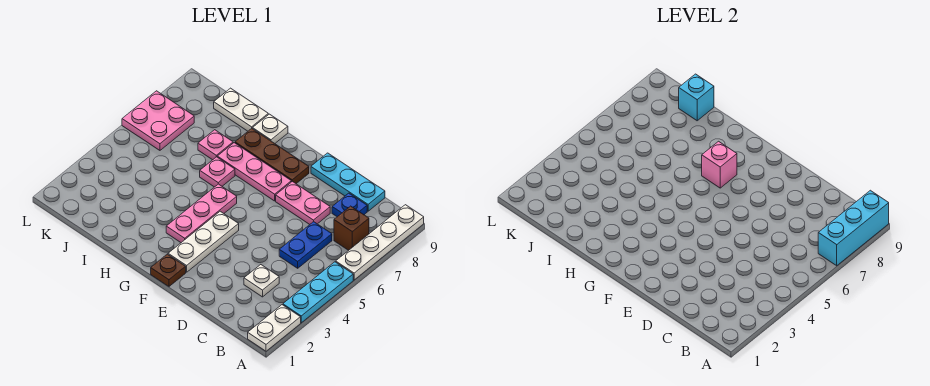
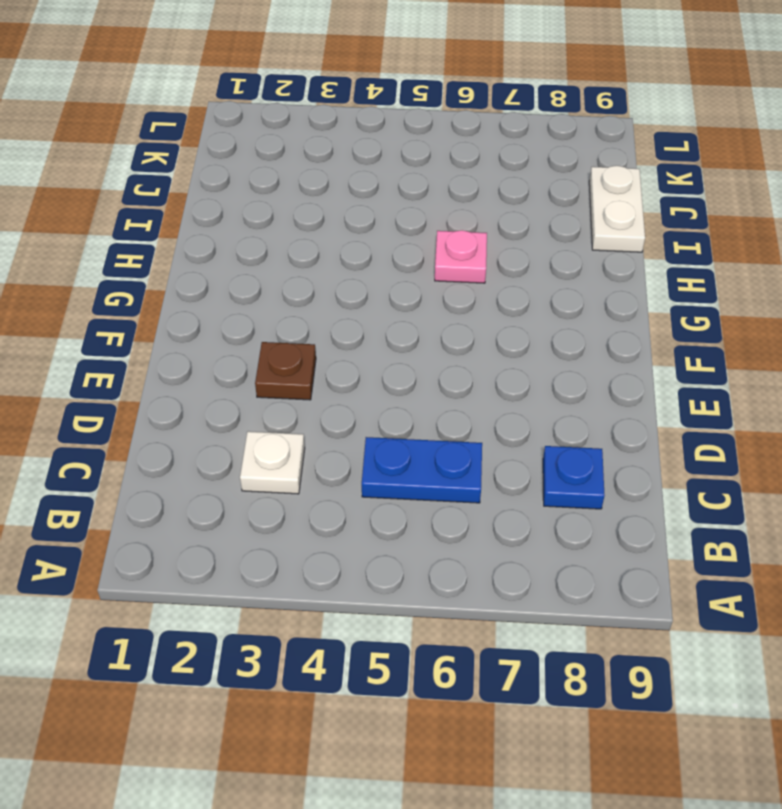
brown 1x1 plate [255,342,316,400] -> brown 1x1 plate moved to [151,254,186,286]
none -> white 1x2 plate [248,305,301,351]
none -> cyan 1x3 plate [283,262,353,323]
none -> white 1x4 plate [336,205,424,280]

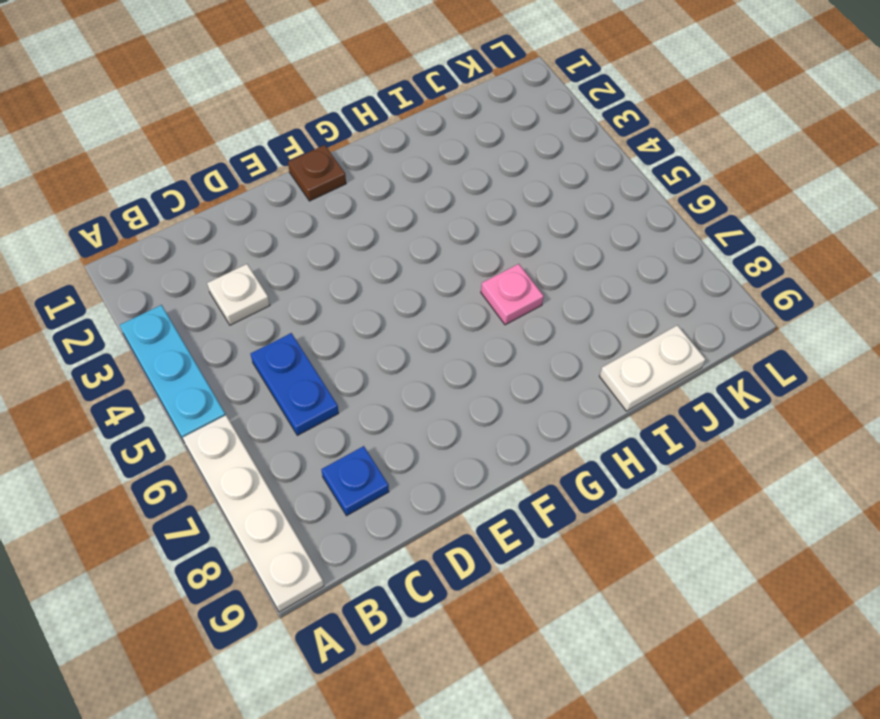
none -> white 1x2 plate [248,305,301,351]
none -> brown 1x1 brick [334,206,369,250]
none -> cyan 1x3 plate [311,153,385,211]

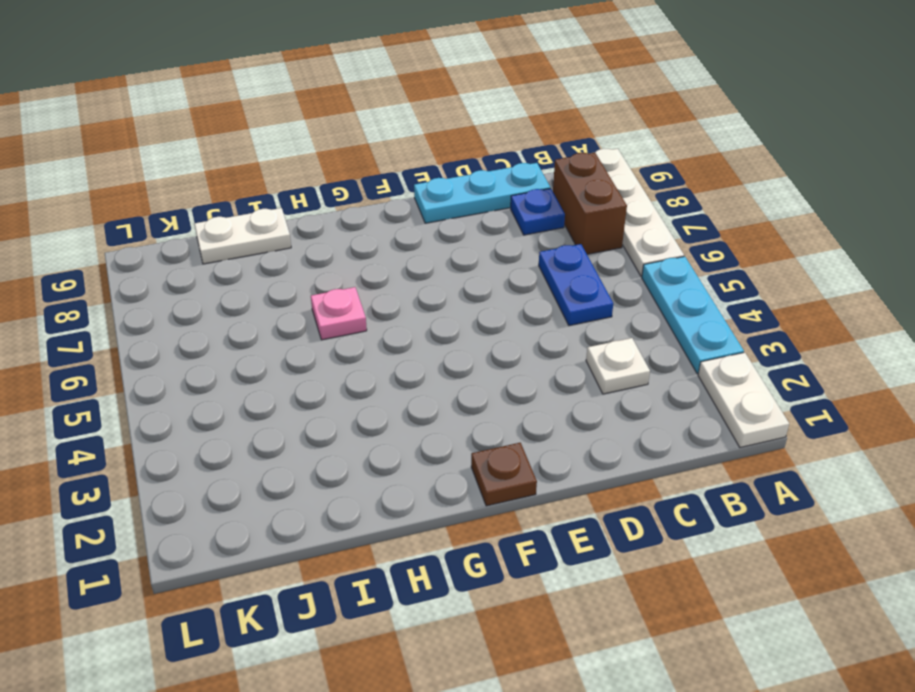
brown 1x2 brick [553,153,627,254] -> brown 1x1 brick [334,206,369,250]
none -> pink 1x2 plate [276,181,330,224]
none -> white 1x3 plate [168,211,239,272]
none -> pink 1x3 plate [217,143,291,201]

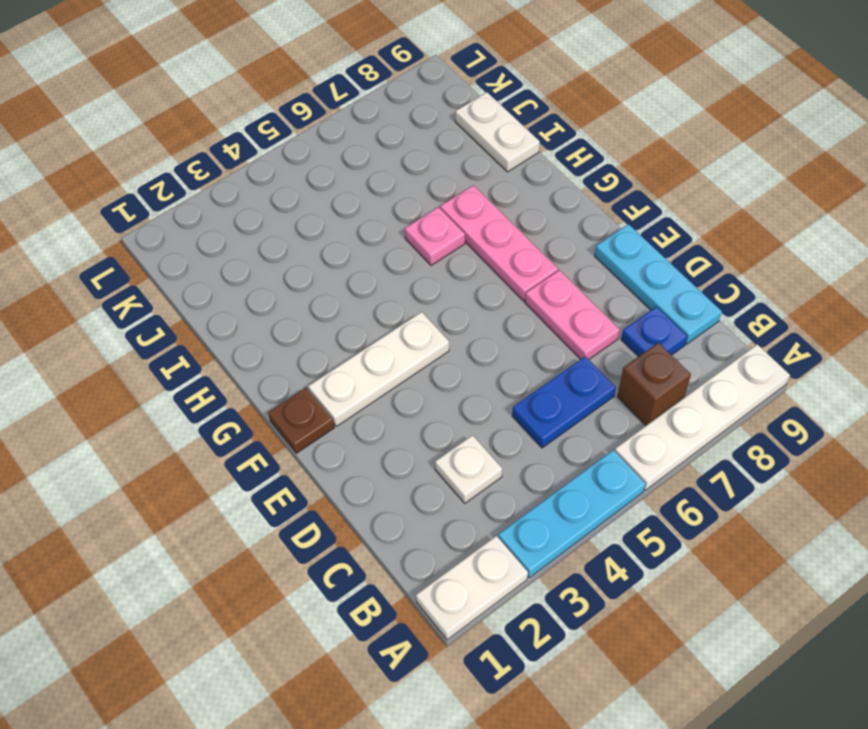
none -> brown 1x3 plate [235,128,309,184]
none -> pink 1x3 plate [166,184,237,243]
none -> white 1x1 plate [253,114,288,143]

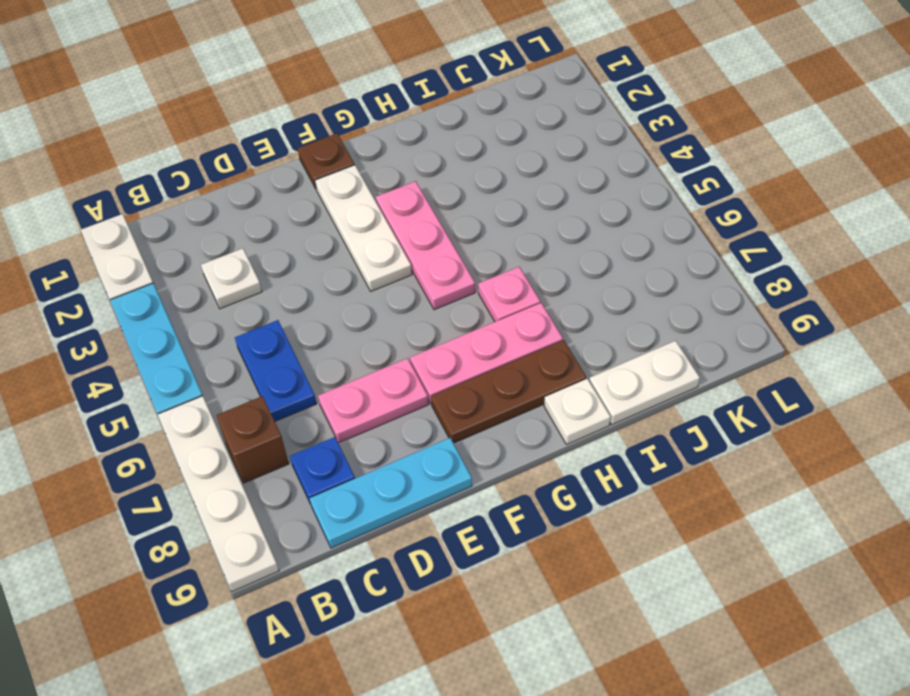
none -> pink 1x1 plate [198,130,233,160]
none -> pink 2x2 plate [122,91,194,150]
none -> cyan 1x3 brick [818,190,889,266]

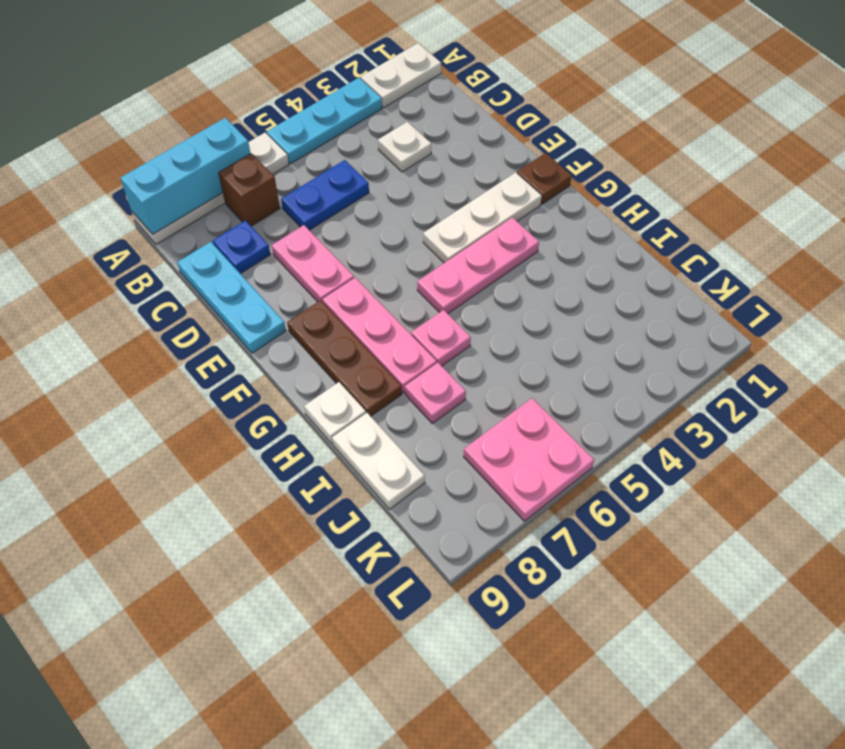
none -> pink 1x1 brick [702,141,737,188]
none -> cyan 1x1 brick [679,74,714,121]

